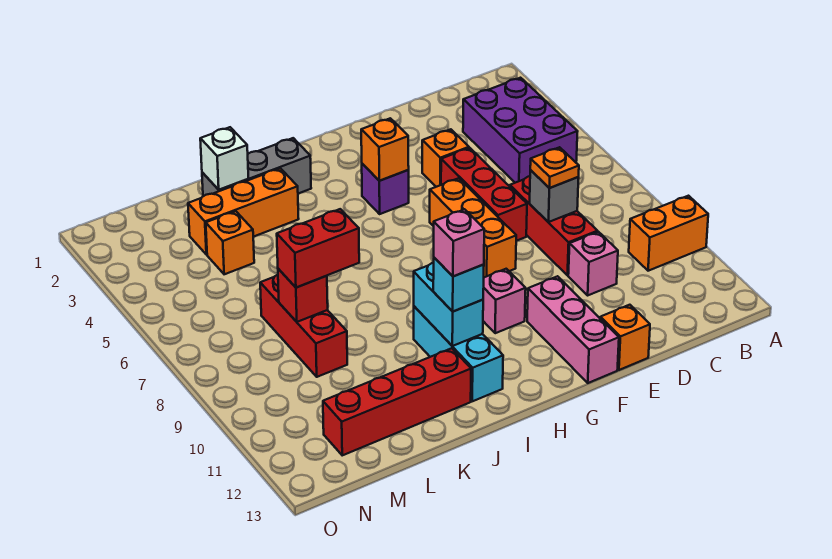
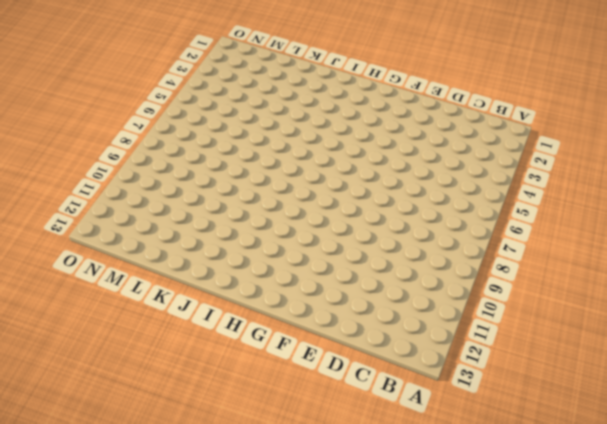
none -> orange 1x2 brick [629,196,708,271]
none -> purple 2x3 brick [463,78,578,183]
none -> red 1x3 brick [510,176,598,276]

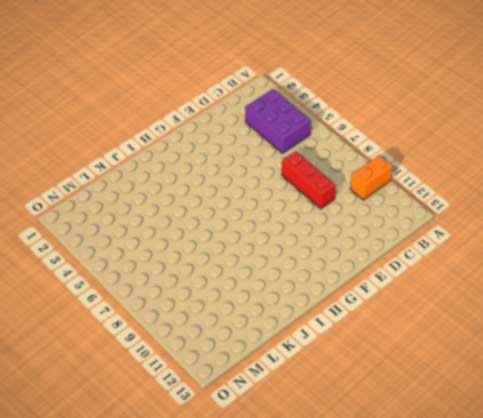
none -> pink 1x1 brick [568,232,618,295]
none -> orange 1x1 brick [422,129,469,187]
none -> red 1x3 brick [441,148,527,241]

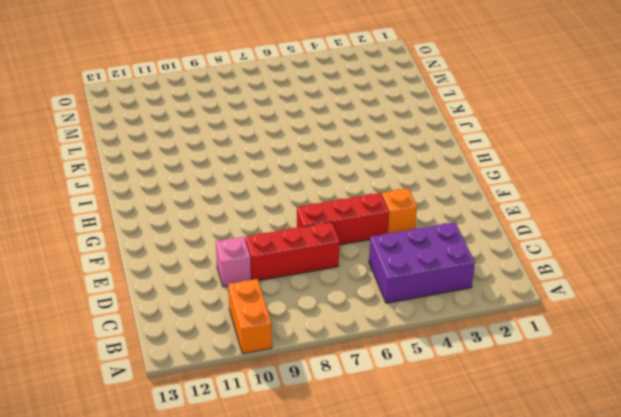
none -> orange 1x1 brick [600,305,650,370]
none -> orange 1x3 brick [430,178,516,277]
none -> pink 1x3 brick [527,276,619,383]

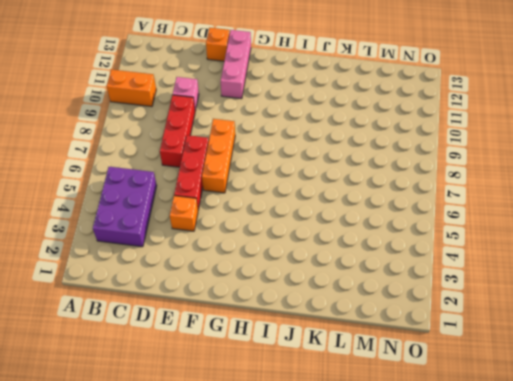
none -> purple 1x1 brick [362,164,409,214]
none -> pink 1x1 brick [483,269,526,333]
none -> grey 1x3 brick [202,138,311,196]

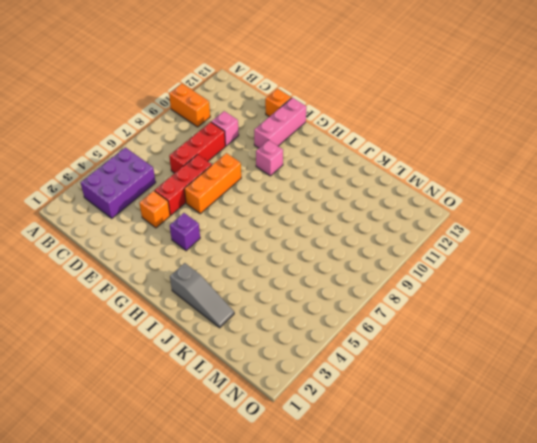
grey 1x3 slope [170,263,234,328] -> grey 1x3 brick [202,138,311,196]
none -> cyan 1x3 brick [414,306,503,401]
none -> orange 1x3 brick [188,168,299,255]
none -> red 1x4 brick [323,348,471,455]

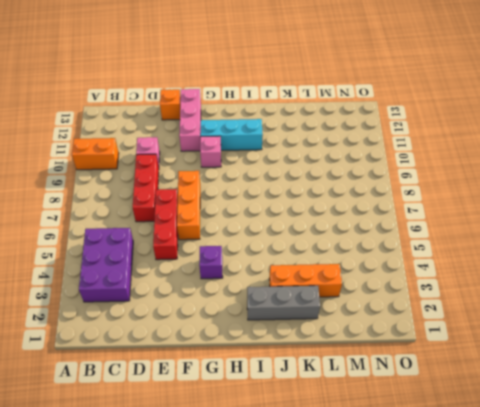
cyan 1x3 brick [200,119,263,150] -> cyan 1x3 brick turned to [414,306,503,401]
none -> orange 1x1 brick [422,129,469,187]
none -> red 1x4 brick [323,348,471,455]
none -> orange 1x1 brick [206,211,254,274]

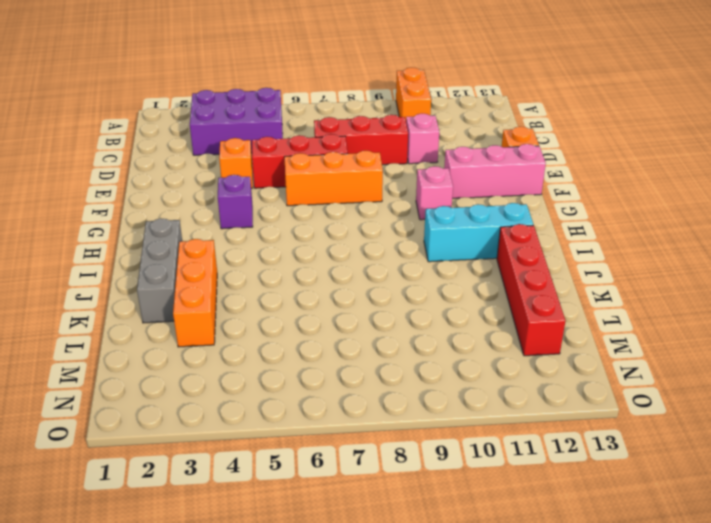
none -> orange 1x1 brick [206,211,254,274]
none -> red 1x3 brick [260,275,347,377]
none -> grey 1x1 brick [530,170,579,222]

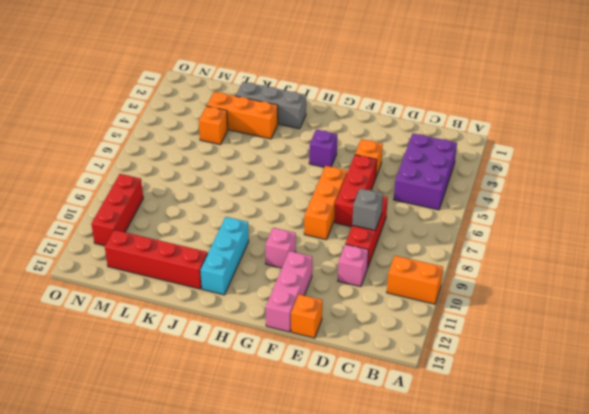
red 1x3 brick [91,174,143,246] -> red 1x3 brick moved to [260,275,347,377]
none -> orange 1x1 brick [361,118,409,181]
none -> cyan 1x2 brick [414,263,483,346]
none -> white 1x1 brick [200,127,248,190]

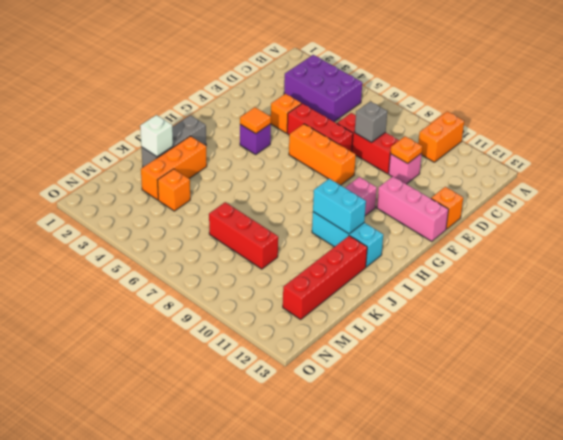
orange 1x1 plate [390,136,422,163] -> orange 1x1 plate moved to [530,147,579,188]
orange 1x1 tile [240,107,271,134] -> orange 1x1 brick [361,118,409,181]
none -> red 1x1 brick [278,269,328,322]
none -> cyan 1x1 brick [433,258,484,311]
none -> red 1x2 brick [277,209,359,288]

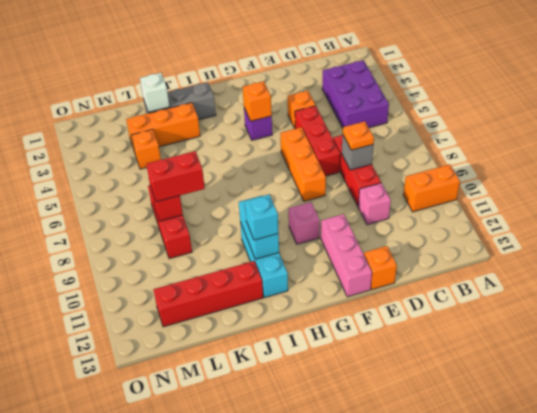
none -> pink 1x1 brick [433,209,484,276]

